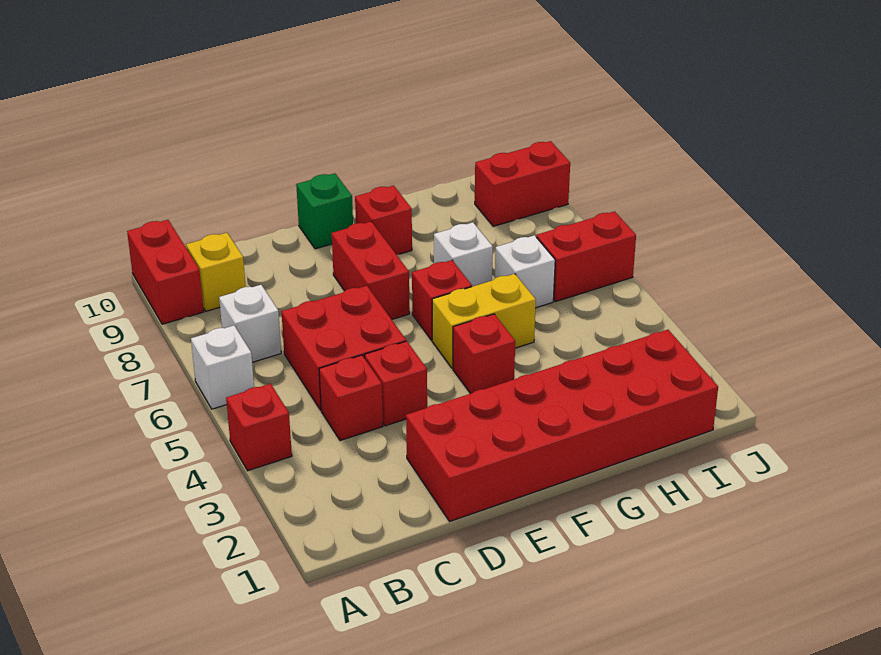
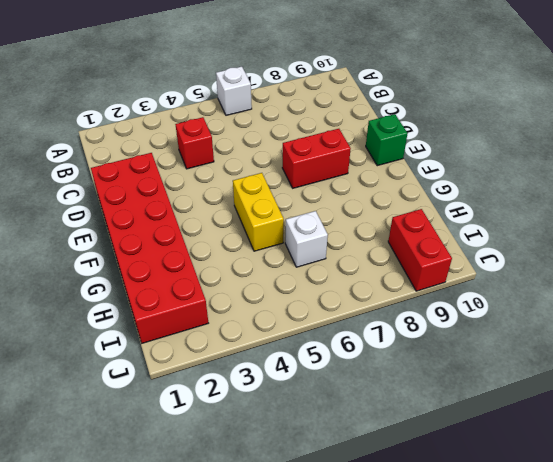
none -> red 1x1 brick [226,384,292,471]
none -> red 1x2 brick [127,220,204,324]
none -> white 1x1 brick [219,285,281,362]

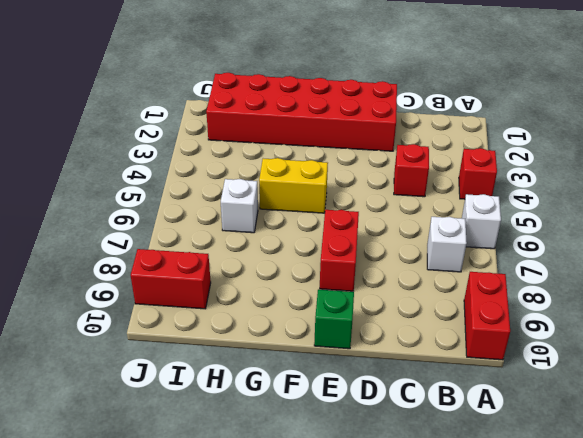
none -> yellow 1x1 brick [186,233,246,311]
none -> red 2x2 brick [281,286,406,410]
none -> red 1x1 brick [365,341,427,426]

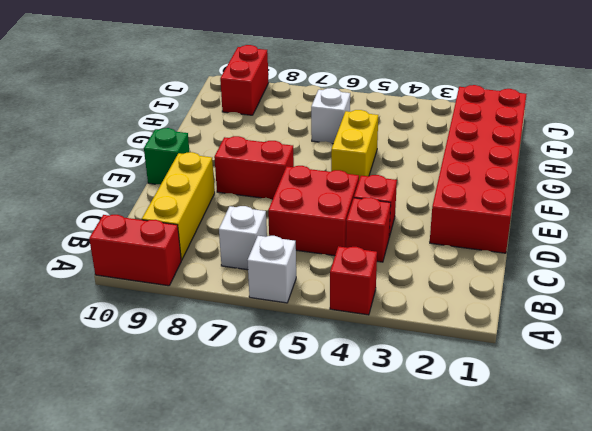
yellow 1x3 brick [142,152,215,260] -> yellow 1x1 brick [186,233,246,311]
none -> red 1x1 brick [453,314,515,394]
none -> red 1x1 brick [412,260,472,340]
none -> red 1x1 brick [355,186,412,255]

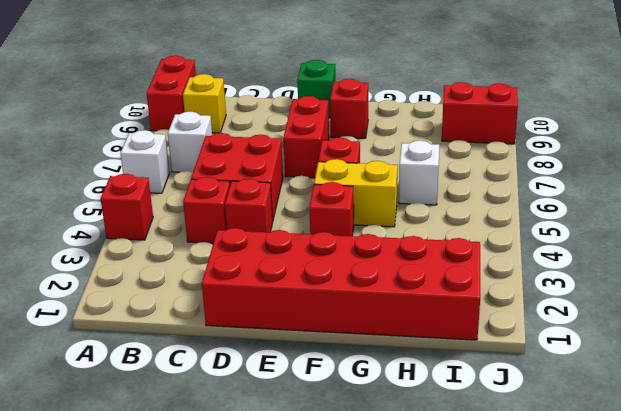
none -> white 1x1 brick [434,222,493,287]
none -> red 1x2 brick [537,211,636,302]

